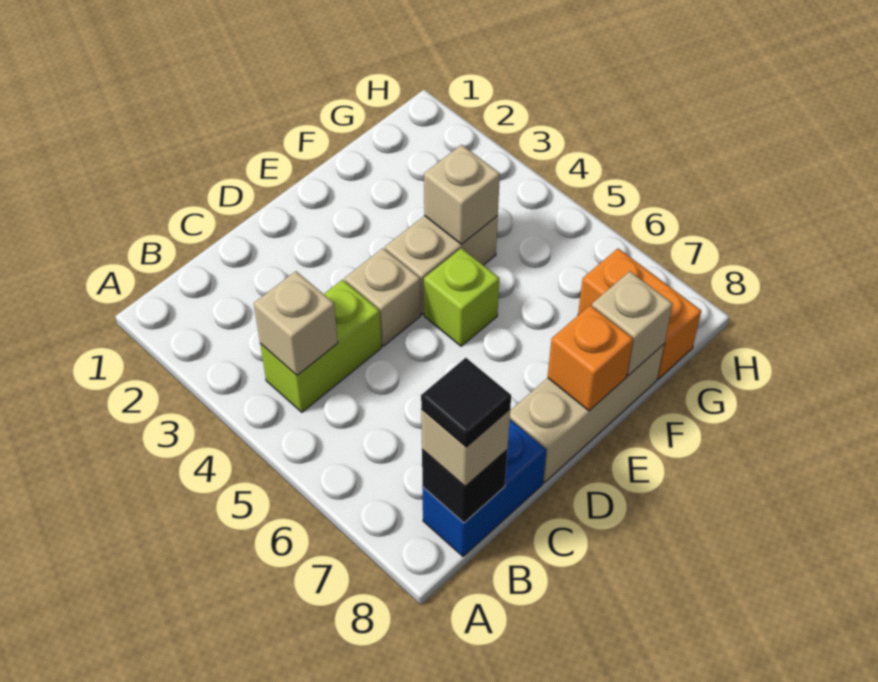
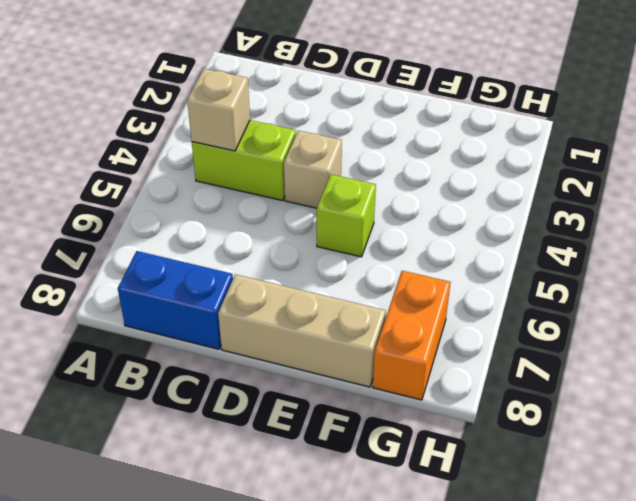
none -> tan 1x2 brick [385,216,498,315]
none -> black 1x1 brick [422,450,507,523]
none -> orange 1x1 brick [548,305,633,411]

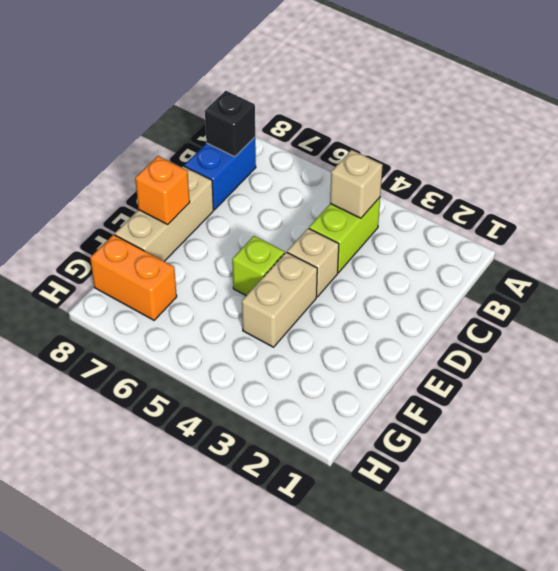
none -> tan 1x1 brick [424,145,500,244]
none -> tan 1x1 brick [592,271,673,376]
none -> tan 1x1 brick [421,409,510,486]

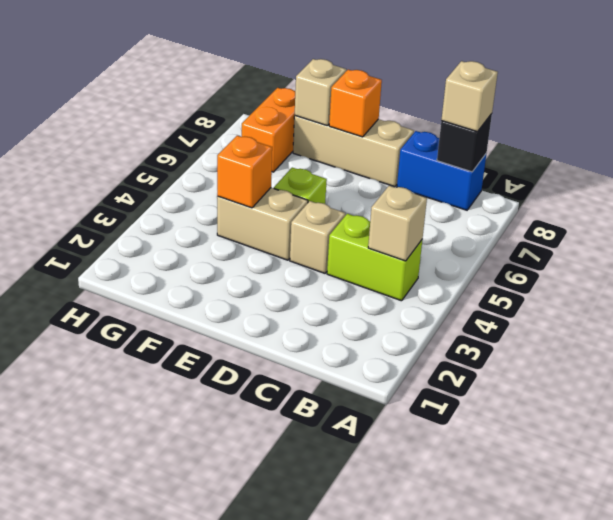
orange 1x1 brick [217,136,272,208] -> tan 1x1 brick [424,145,500,244]
none -> black 1x1 tile [421,358,511,447]

